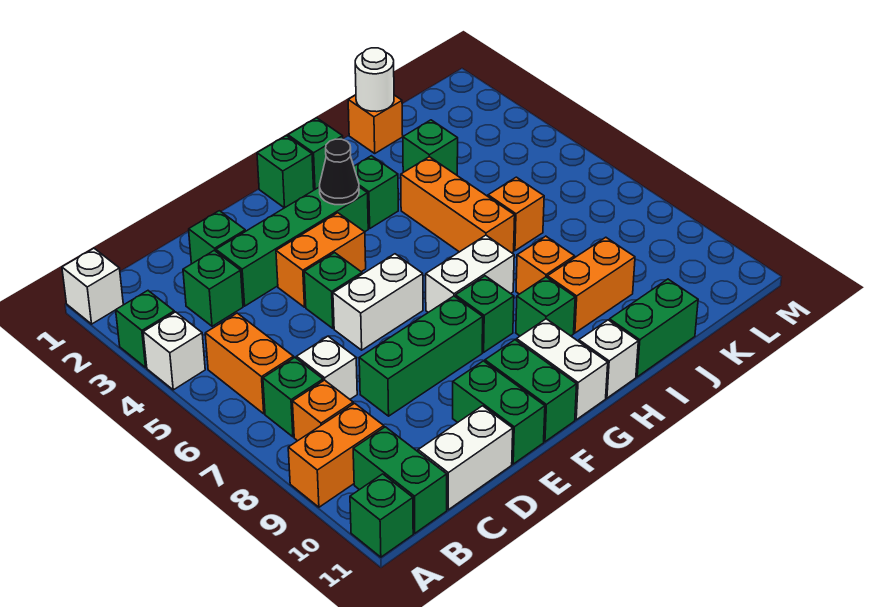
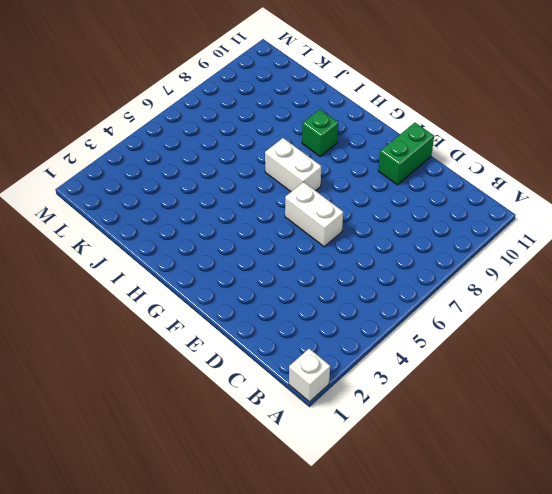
none -> green 1x1 brick [116,291,174,367]
none -> white 1x1 brick [143,312,205,390]
none -> orange 1x2 brick [288,403,384,507]
none -> green 1x1 brick [350,474,413,557]

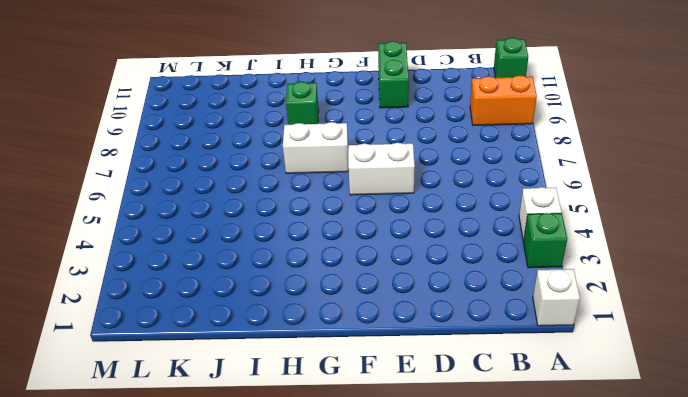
none -> orange 1x2 brick [205,313,294,414]
none -> green 1x1 brick [263,357,323,437]
none -> orange 1x1 brick [293,380,353,441]
none -> green 1x2 brick [353,427,447,533]

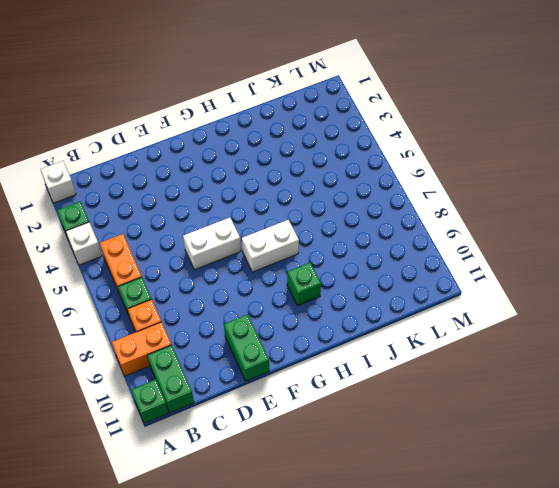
none -> green 1x1 brick [183,250,243,326]
none -> white 1x1 brick [297,336,357,399]
none -> white 1x2 brick [418,406,513,510]
none -> green 1x1 brick [189,211,245,264]

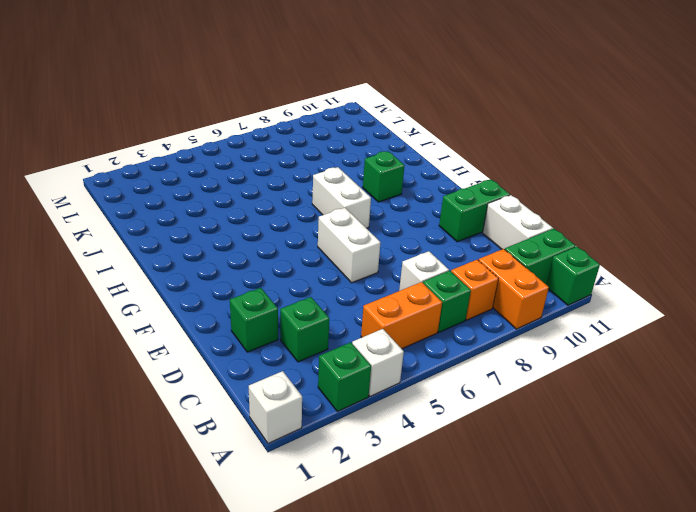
none -> green 1x4 brick [216,187,368,306]
none -> green 1x3 brick [359,296,483,416]
none -> orange 1x2 brick [276,213,366,307]
none -> green 1x1 brick [304,253,362,328]

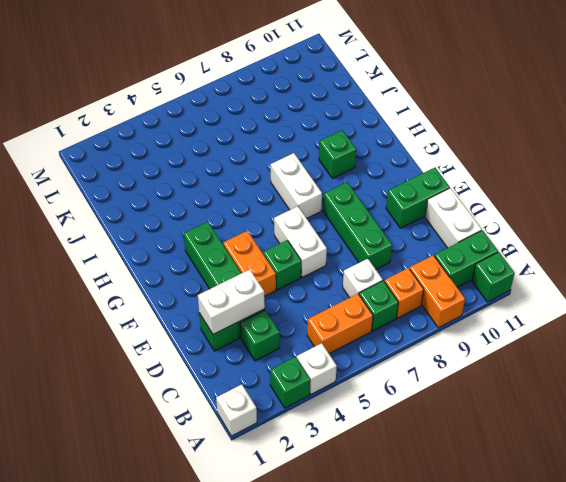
white 1x2 brick [198,269,265,334] -> white 1x2 brick moved to [516,319,608,420]
none -> green 1x2 brick [485,340,577,442]
none -> green 1x1 brick [257,136,314,208]
none -> green 1x1 brick [455,276,514,352]
none -> green 1x1 brick [288,118,343,189]

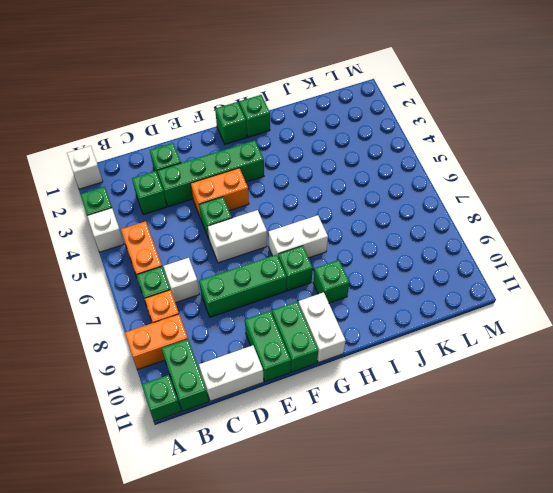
none -> green 1x1 brick [354,156,398,228]
none -> white 1x1 brick [579,320,638,398]
none -> orange 1x3 brick [401,157,515,253]
none -> orange 1x1 brick [516,236,575,294]

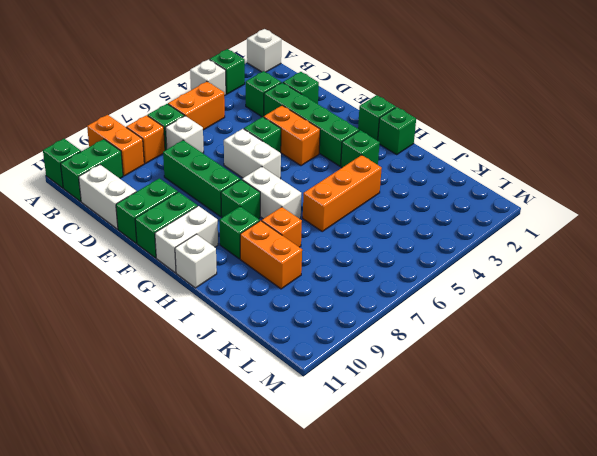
none -> green 1x2 brick [609,279,698,377]
none -> orange 1x1 brick [348,95,403,153]
none -> green 1x1 brick [403,120,458,175]
none -> orange 1x1 brick [488,177,544,251]

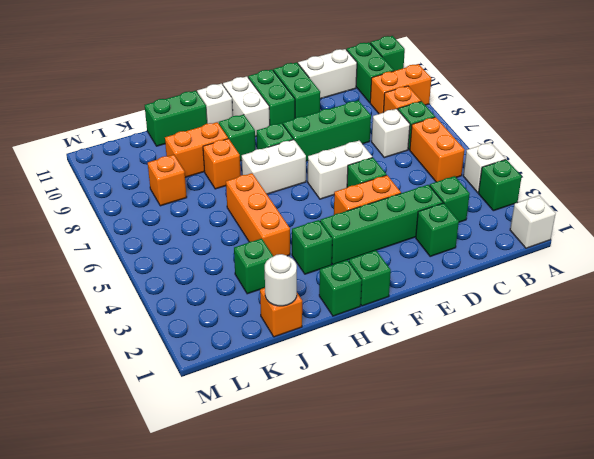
orange 1x1 brick [148,155,187,206] -> orange 1x1 brick moved to [488,177,544,251]
none -> black 1x1 cone [320,139,359,205]

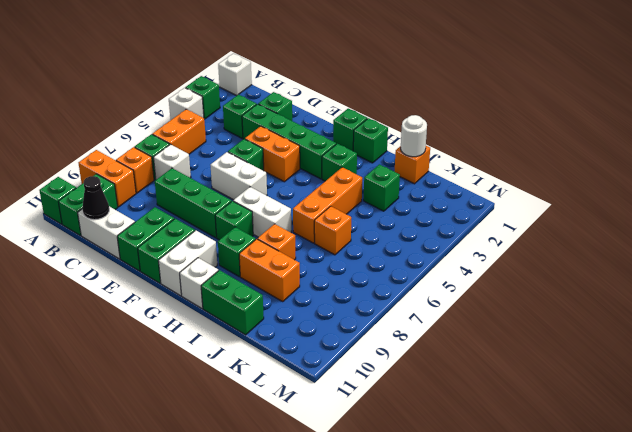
black 1x1 cone [82,176,109,220] -> black 1x1 cone moved to [320,139,359,205]

